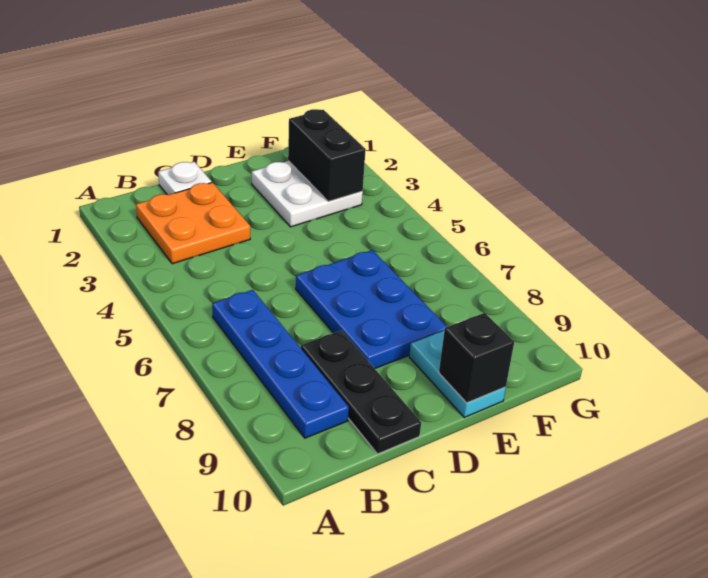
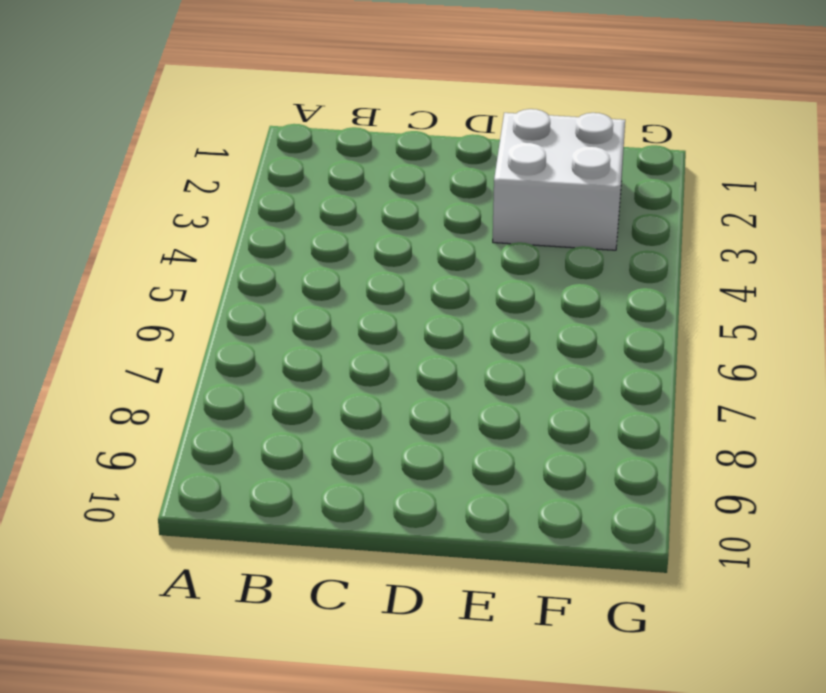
white 2x2 brick [493,109,625,250] -> white 2x2 plate [252,161,363,227]
none -> orange 2x2 plate [136,182,250,264]
none -> blue 1x4 plate [212,290,349,438]

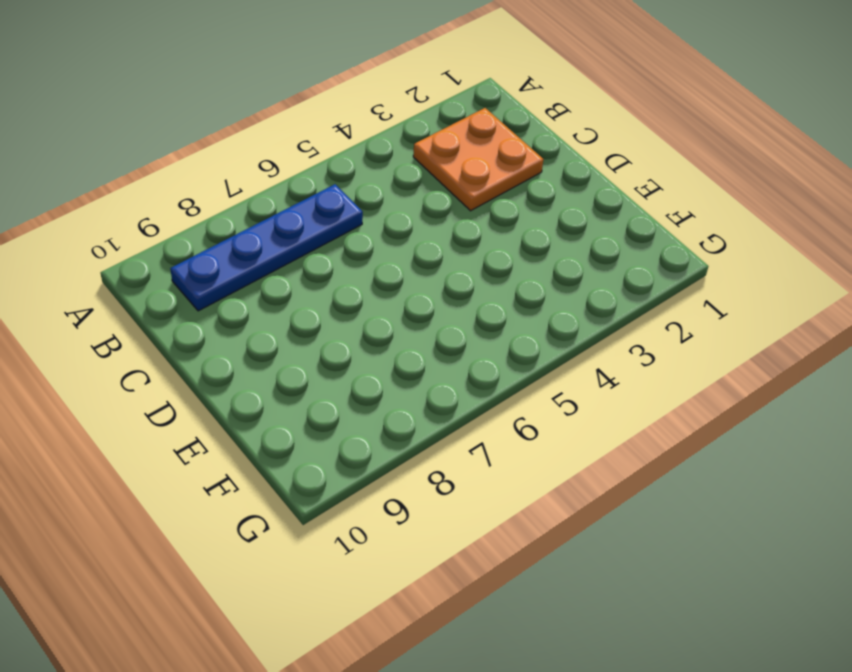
none -> white 1x1 plate [158,162,212,195]
none -> black 1x3 plate [301,331,421,454]

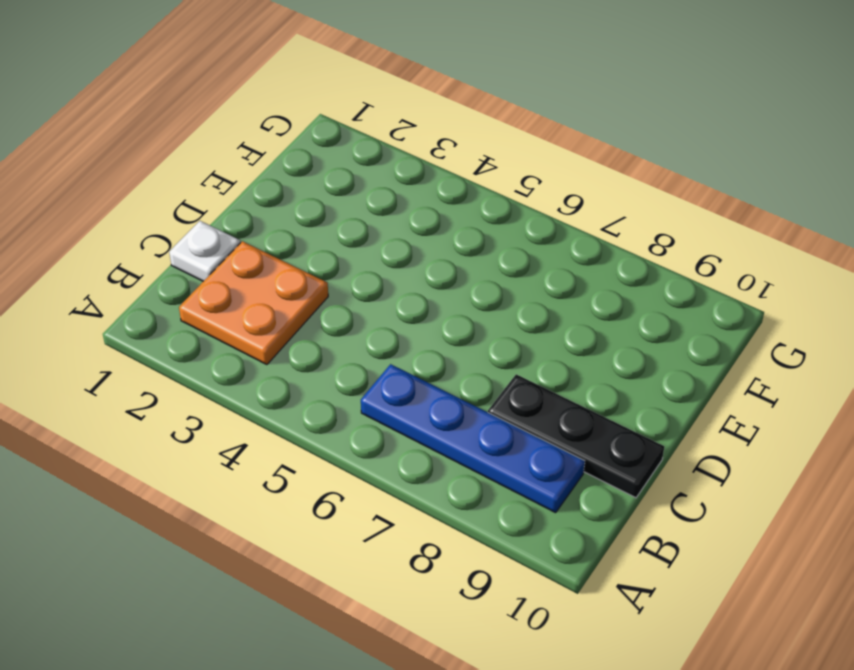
none -> blue 2x3 plate [296,250,447,368]
none -> white 2x2 plate [252,161,363,227]

